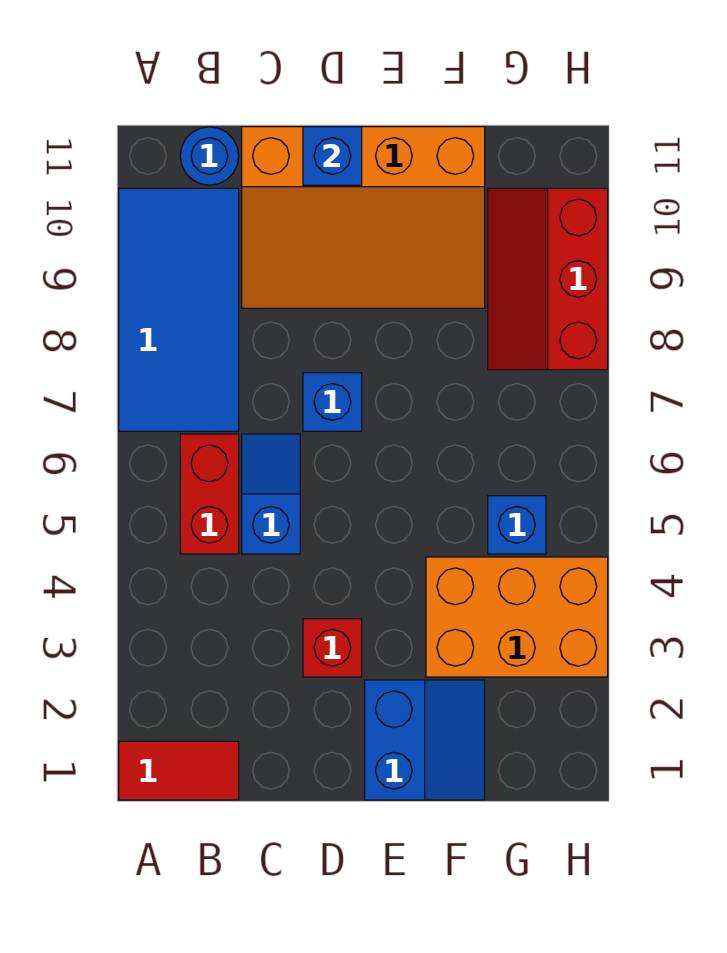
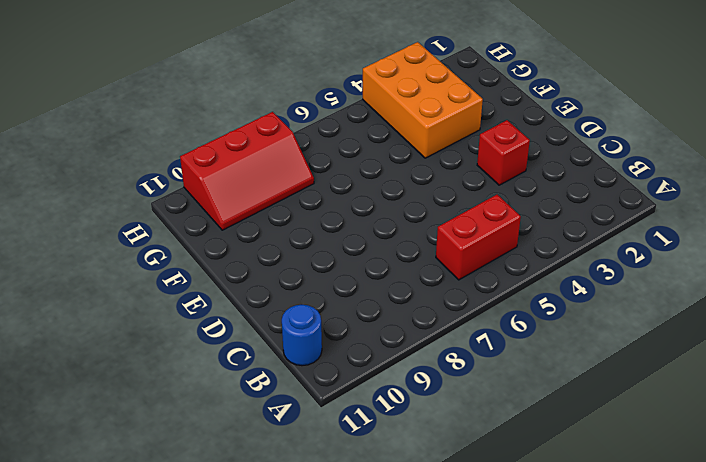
none -> red 1x2 tile [119,741,239,800]
none -> blue 2x4 tile [119,188,239,431]
none -> blue 1x2 slope [242,434,300,554]

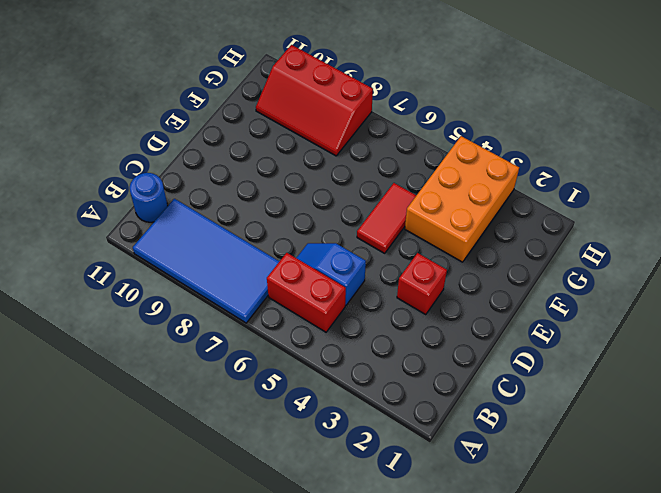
red 1x2 tile [357,183,416,253] -> red 1x2 tile moved to [119,741,239,800]
none -> orange 3x4 slope [242,127,485,308]
none -> blue 1x1 brick [303,373,362,431]
none -> blue 2x2 slope [365,680,485,800]

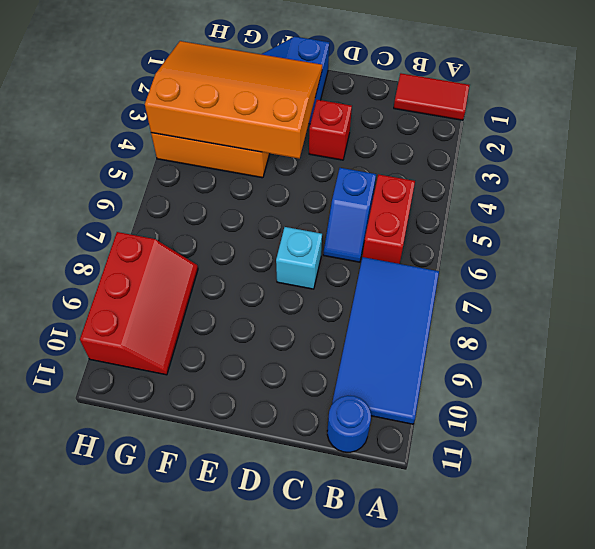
cyan 1x1 brick [276,227,322,289] -> blue 1x1 brick [303,373,362,431]
orange 3x4 slope [145,41,322,158] -> orange 3x4 slope moved to [242,127,485,308]
none -> blue 1x1 brick [488,496,546,554]
none -> blue 1x1 brick [303,127,362,185]

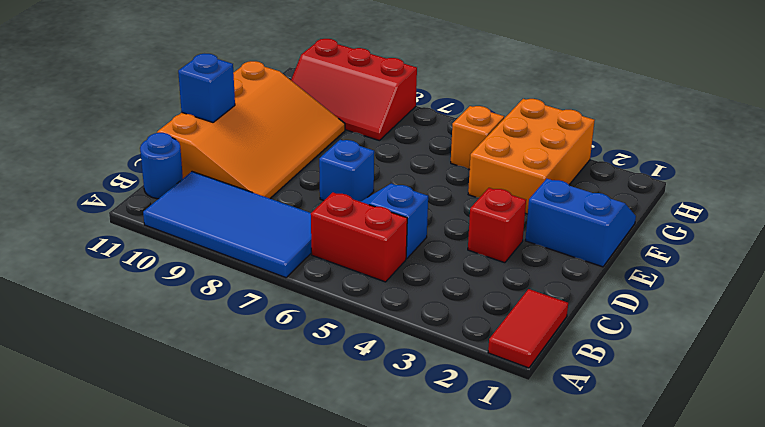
orange 1x1 brick [451,106,504,169] -> blue 1x1 brick [488,496,546,554]

